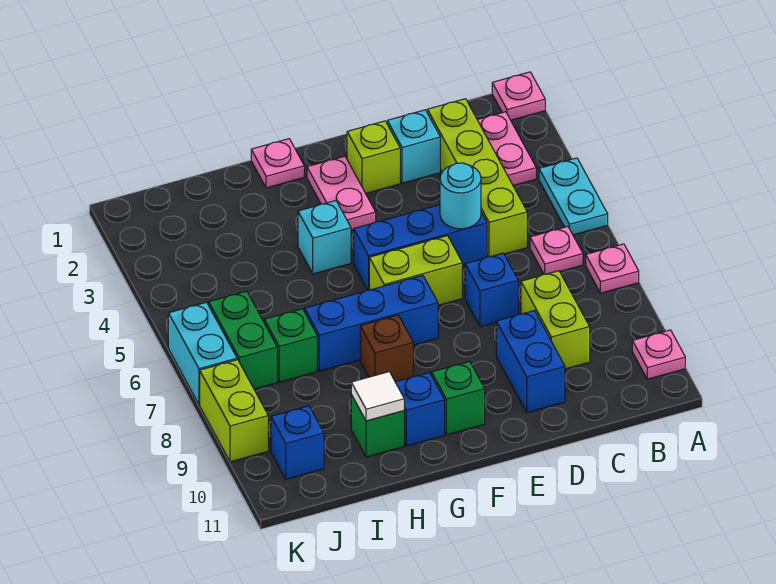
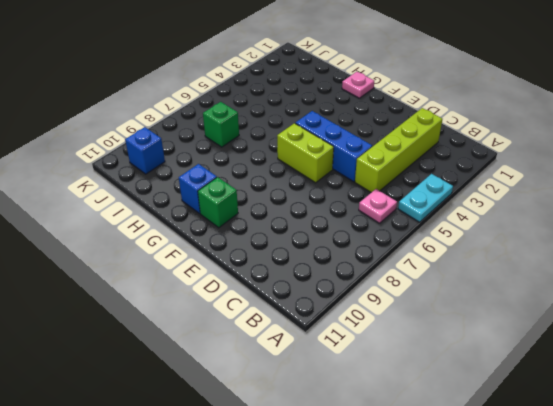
none -> pink 1x1 plate [492,72,545,120]
none -> pink 1x1 plate [586,244,639,293]
none -> pink 1x1 plate [632,330,685,379]

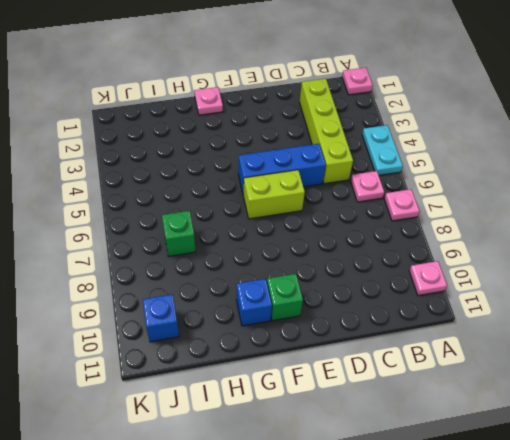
none -> pink 1x2 plate [477,112,536,186]
none -> lime 1x2 brick [521,271,590,369]
none -> cyan 1x1 brick [387,110,440,183]

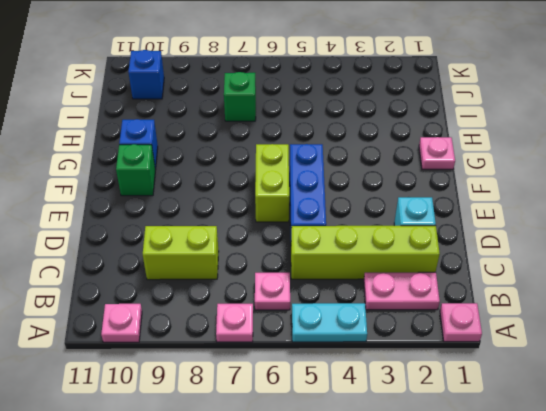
none -> blue 1x1 brick [465,253,518,327]
none -> blue 1x2 brick [496,311,565,413]
none -> lime 1x1 brick [347,121,400,193]

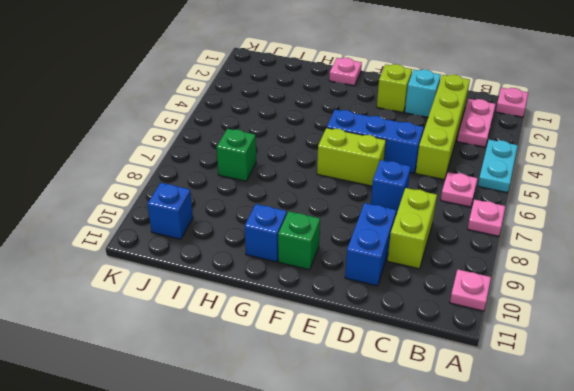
none -> pink 1x2 plate [307,156,376,230]
none -> blue 1x3 brick [305,275,438,371]
none -> cyan 1x1 brick [298,201,351,274]

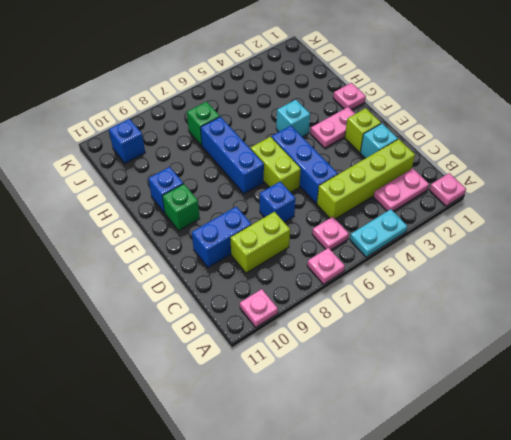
none -> brown 1x1 brick [360,315,413,382]
none -> green 1x1 brick [351,395,404,457]
none -> green 1x2 brick [209,291,277,389]

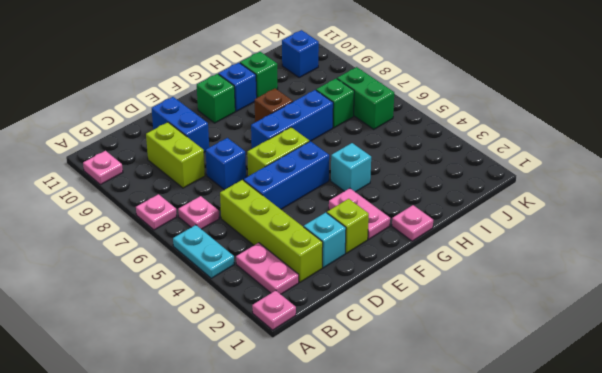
none -> cyan 1x2 brick [168,302,237,404]
none -> lime 1x2 brick [200,360,268,462]
none -> cyan 1x1 round brick [440,163,481,229]

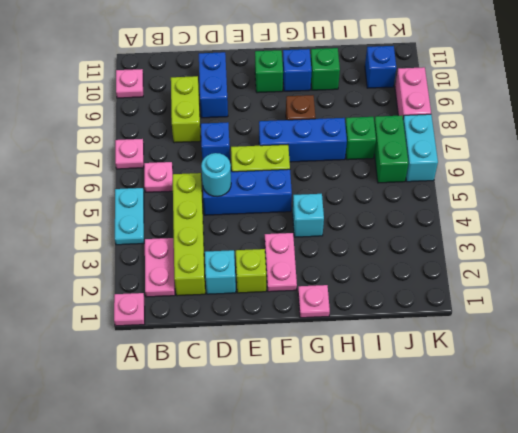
pink 1x2 brick [395,67,431,118] -> lime 1x2 brick [200,360,268,462]
none -> white 1x1 tile [351,372,404,421]

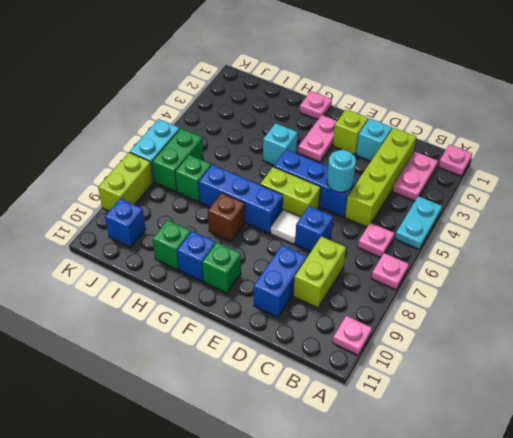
white 1x1 tile [271,210,301,244] -> white 1x1 tile moved to [351,372,404,421]

